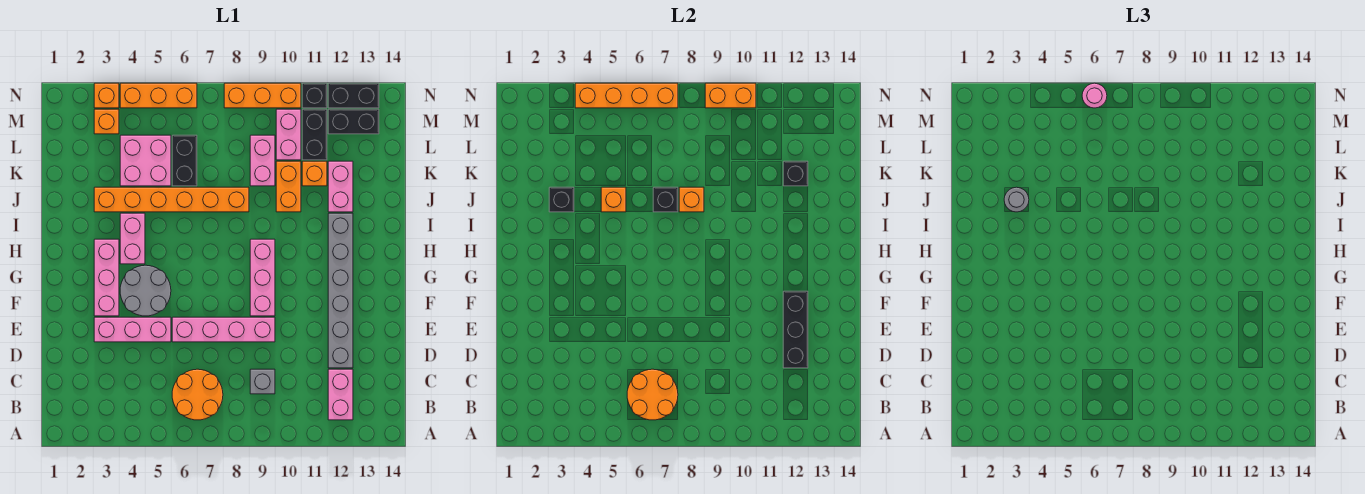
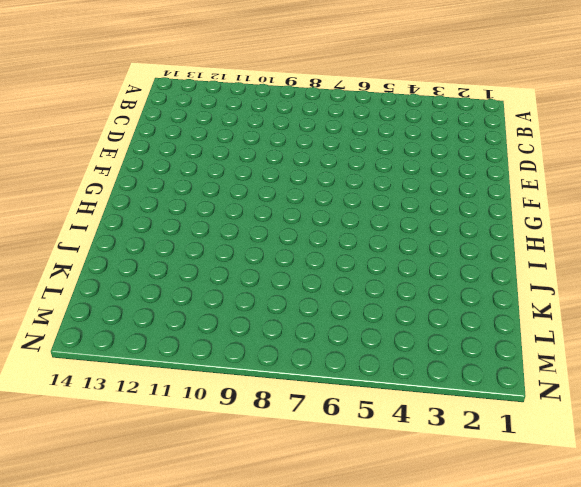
none -> orange 2x2 round brick [172,369,223,420]
none -> pink 1x2 brick [328,369,353,420]
none -> grey 1x1 brick [250,369,275,394]
none -> grey 1x6 brick [328,213,353,368]

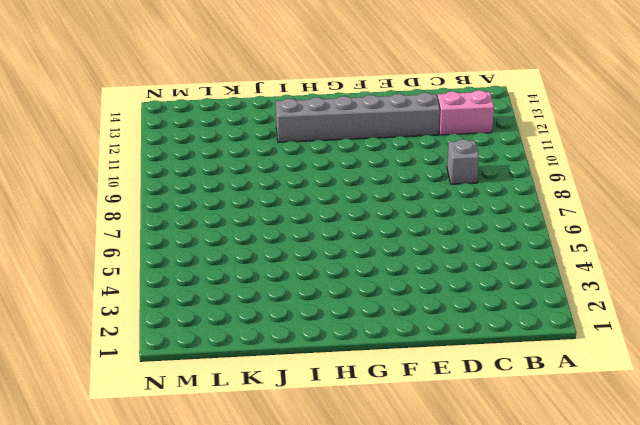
none -> orange 2x2 round brick [172,369,223,420]
none -> pink 1x3 brick [94,317,171,342]
none -> pink 1x4 brick [172,317,275,342]
none -> pink 1x3 brick [94,239,119,316]

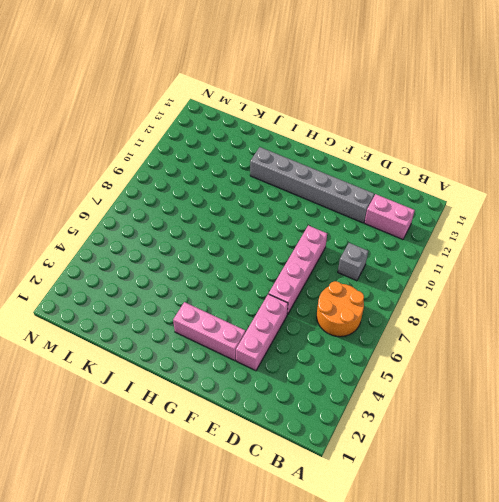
none -> grey 2x2 round brick [120,265,171,316]
none -> pink 1x3 brick [250,239,275,316]
none -> pink 1x2 brick [120,213,145,264]
none -> orange 1x6 brick [94,187,249,212]

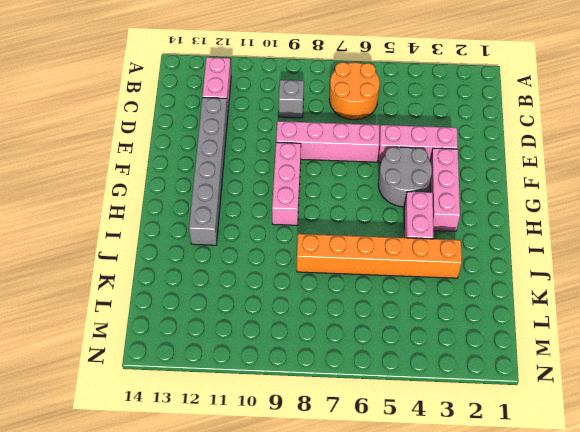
none -> orange 1x2 brick [276,161,301,212]
none -> pink 1x2 brick [328,161,353,212]
none -> pink 2x2 brick [120,135,171,186]
none -> black 1x2 brick [172,135,197,186]

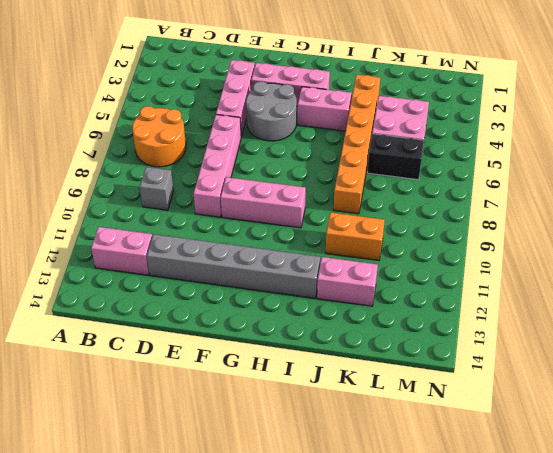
none -> pink 1x2 brick [250,135,275,186]
none -> orange 1x1 brick [302,161,327,186]
none -> pink 1x2 brick [276,109,301,160]
none -> black 1x2 brick [302,109,327,160]

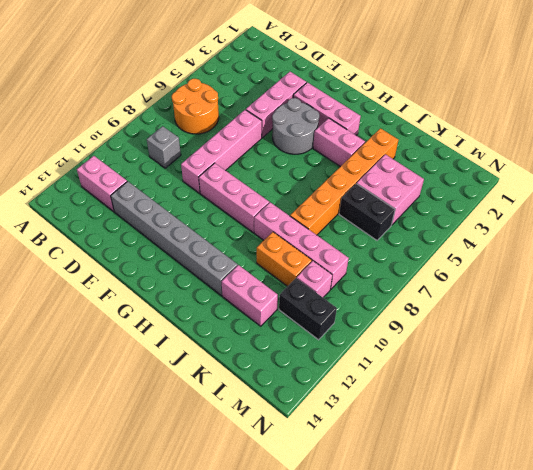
pink 1x4 brick [254,202,349,289] -> pink 1x2 brick [250,135,275,186]
pink 1x1 brick [297,261,332,297] -> pink 1x2 brick [276,109,301,160]
none -> orange 1x1 brick [302,161,327,186]
none -> orange 1x1 brick [94,109,119,134]
none -> black 1x2 brick [328,109,379,134]
none -> orange 1x1 brick [94,83,119,108]

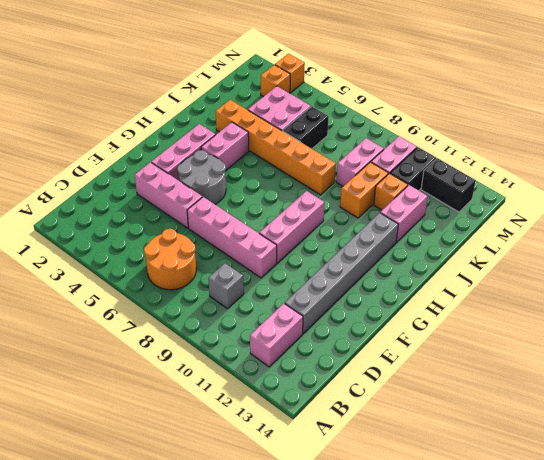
none -> orange 1x3 brick [120,83,197,108]
none -> orange 1x3 brick [224,83,301,108]
none -> black 1x1 brick [302,83,327,108]
none -> black 1x2 brick [328,83,379,108]

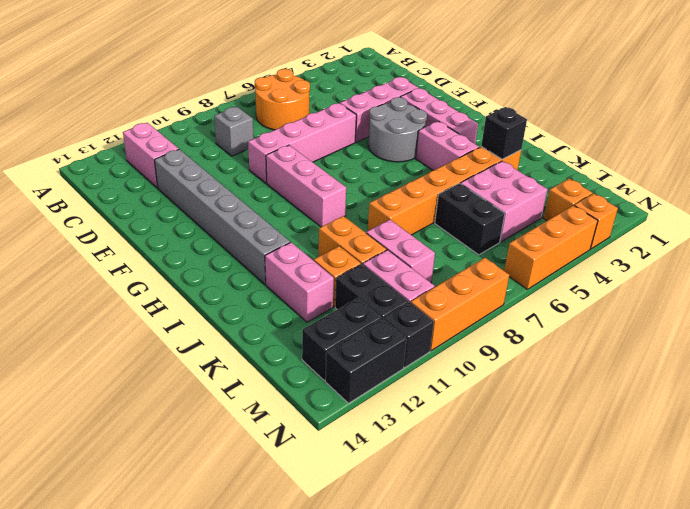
none -> orange 2x2 round brick [627,369,678,420]
none -> black 1x3 brick [783,291,808,368]
none -> orange 1x1 brick [601,187,626,212]
none -> black 1x1 brick [653,187,678,212]

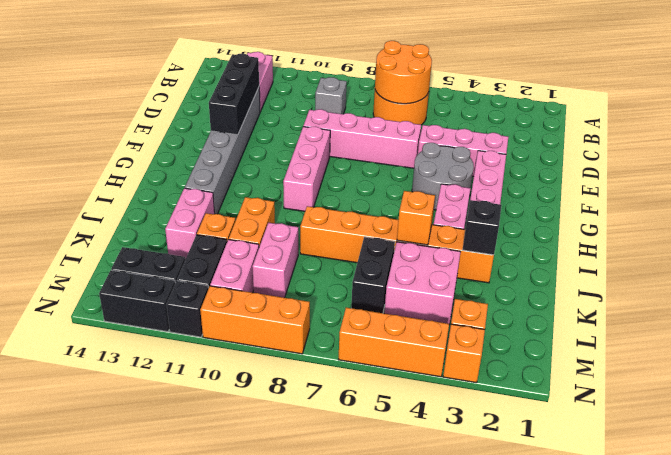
none -> black 1x1 brick [653,187,678,212]
none -> orange 1x1 brick [679,187,704,212]
none -> black 1x1 brick [783,161,808,186]
none -> orange 1x4 brick [575,83,678,108]

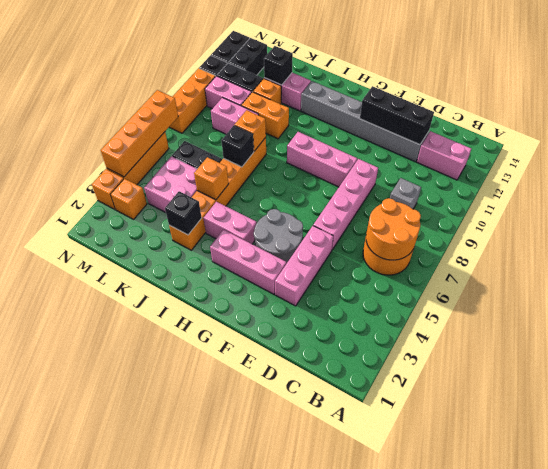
none -> orange 1x2 brick [705,83,756,108]
none -> grey 1x1 round brick [1004,187,1029,212]
none -> pink 1x1 round brick [1082,83,1107,108]

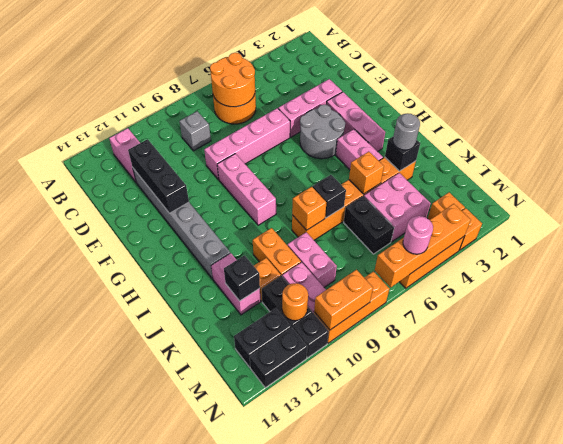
orange 1x1 round brick [282,283,308,321] -> none

